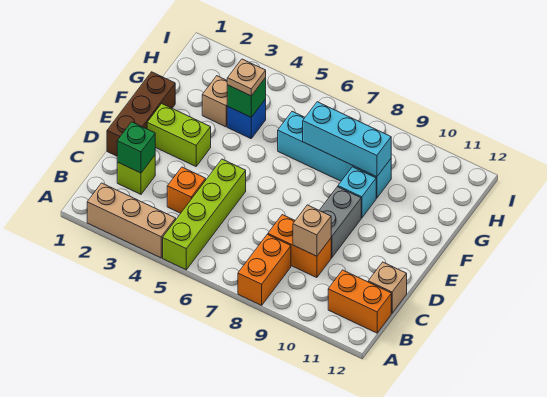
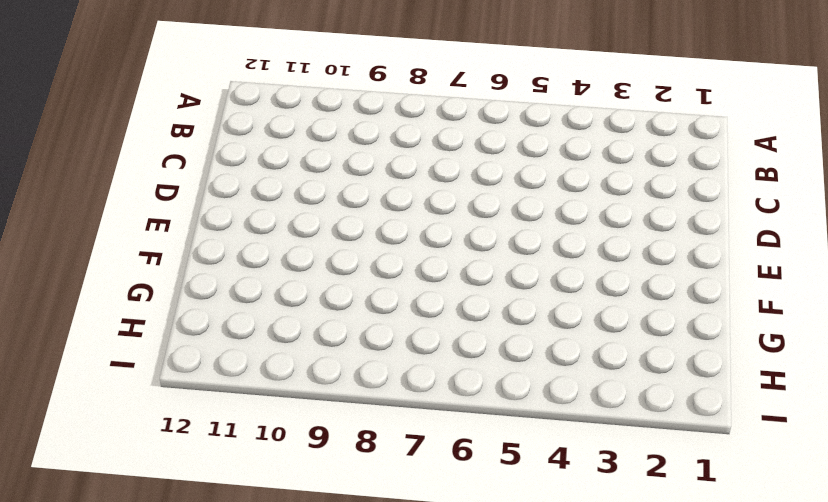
none -> tan 1x3 brick [87,183,176,258]
none -> lime 1x4 brick [163,159,246,270]
none -> orange 1x2 brick [238,234,291,305]

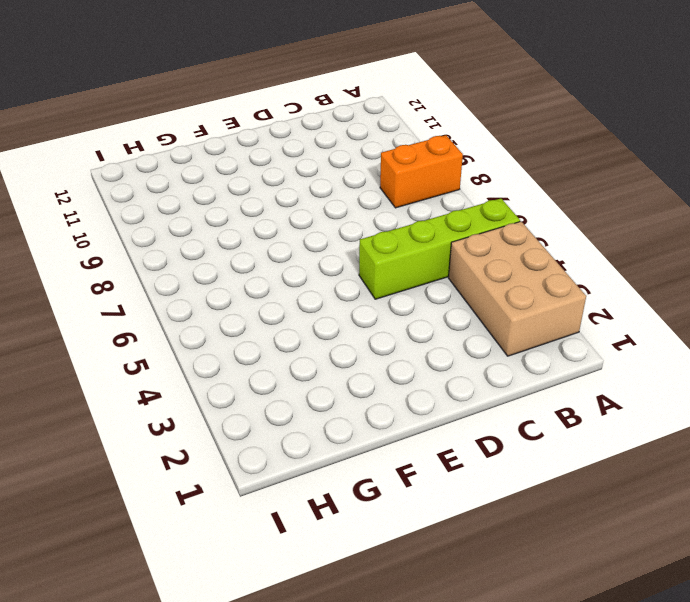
tan 2x3 brick [449,222,586,356] -> tan 1x3 brick [87,183,176,258]
none -> orange 1x2 brick [328,270,391,333]
none -> lime 1x1 brick [117,156,155,194]
none -> orange 1x1 brick [167,167,206,213]

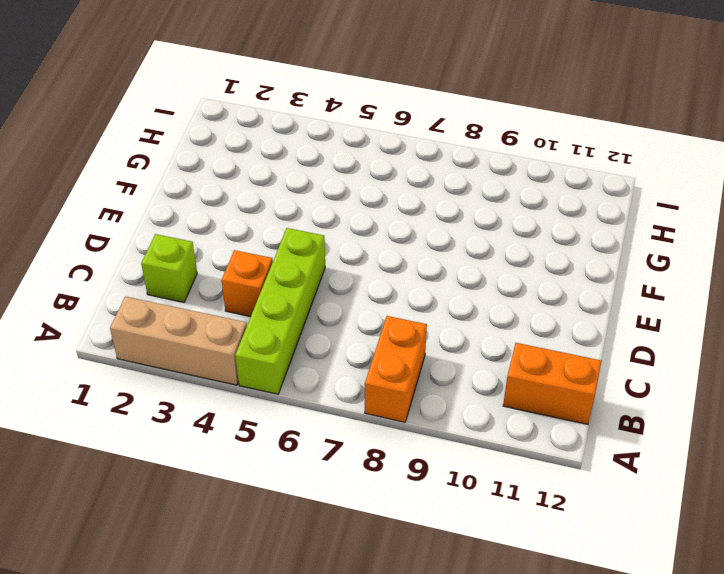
none -> orange 1x2 brick [268,215,331,278]
none -> tan 1x1 brick [368,262,407,313]
none -> brown 1x3 brick [107,72,175,156]

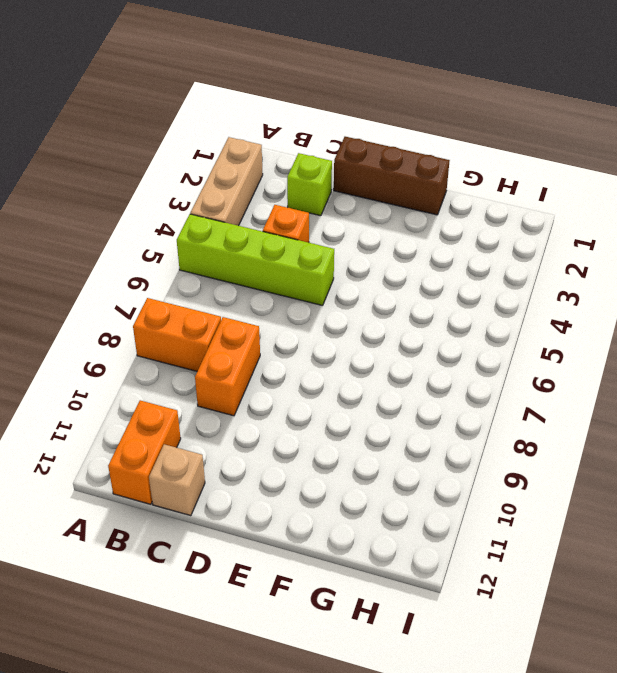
none -> grey 1x2 brick [319,187,361,258]
none -> lime 1x2 brick [147,104,211,166]
none -> cyan 1x1 brick [338,167,376,218]

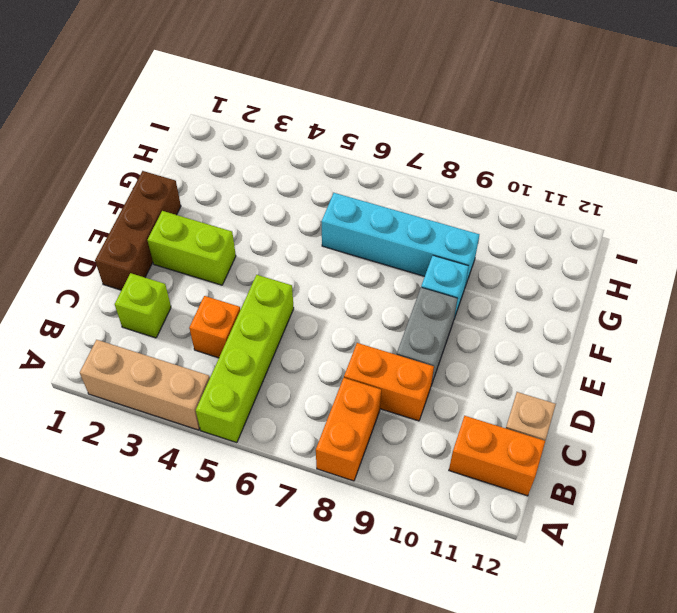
none -> tan 1x1 brick [202,76,227,127]
none -> blue 1x1 brick [227,99,266,139]
none -> green 1x1 brick [117,122,155,173]

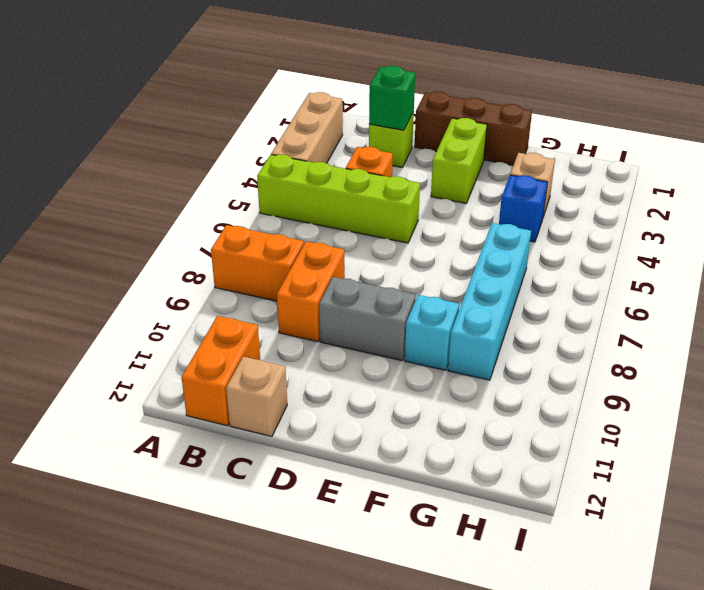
none -> tan 1x1 brick [293,205,331,256]
none -> green 1x1 brick [227,78,266,117]
none -> cyan 1x3 brick [303,102,391,177]

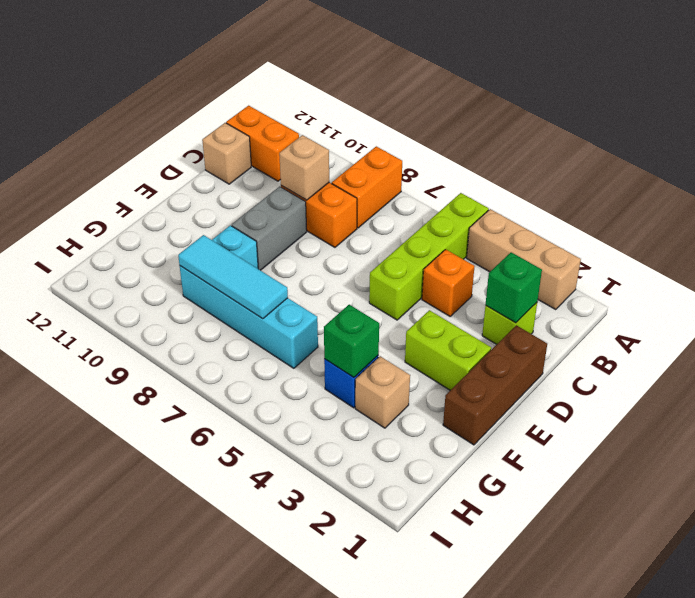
cyan 1x3 tile [178,235,288,319] -> cyan 1x3 brick [303,102,391,177]
none -> tan 1x1 plate [227,59,266,96]

